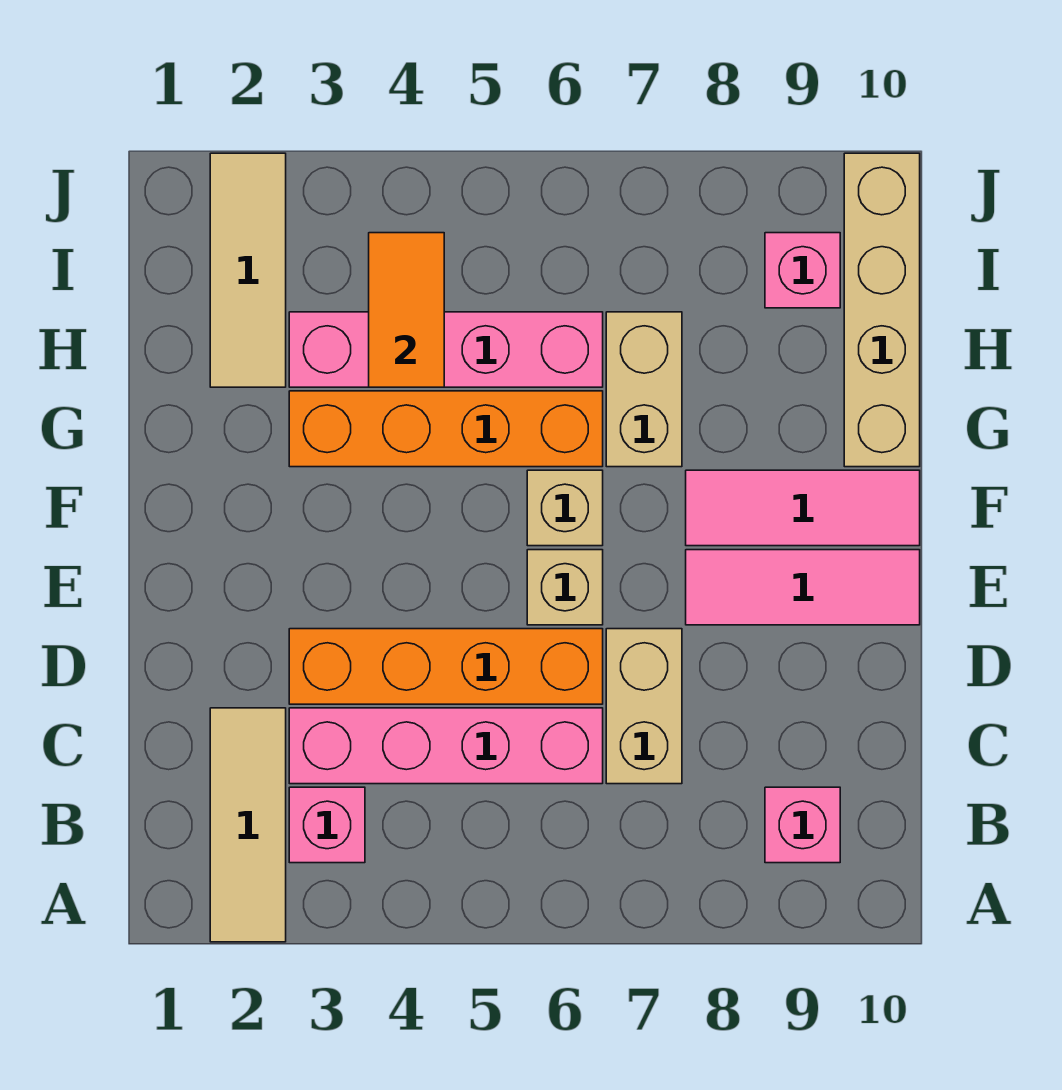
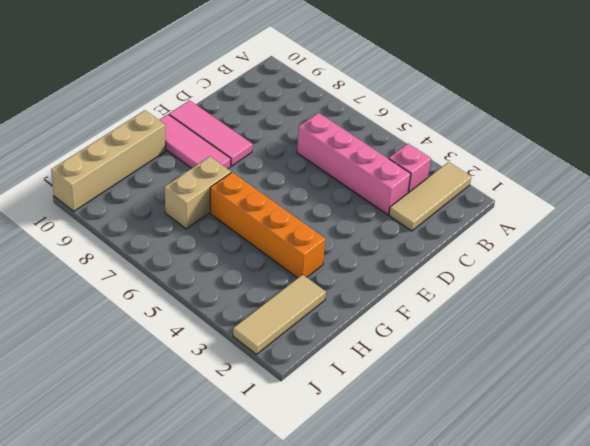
none -> pink 1x1 brick [765,787,840,863]
none -> tan 1x2 brick [606,629,682,784]
none -> orange 1x4 brick [289,629,603,704]

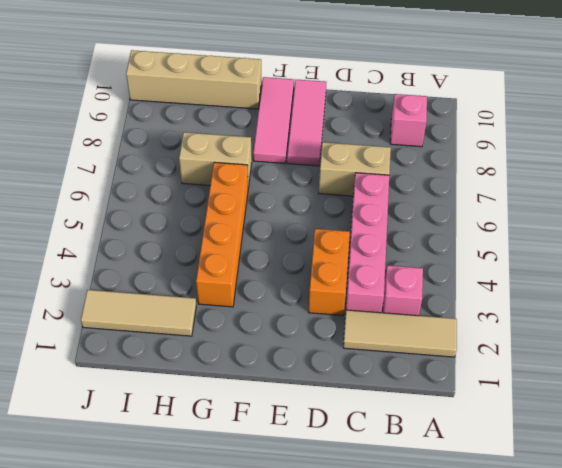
orange 1x2 brick [308,229,350,315] -> orange 1x4 brick [289,629,603,704]
none -> tan 1x1 brick [527,550,603,625]
none -> tan 1x1 brick [527,470,603,546]
none -> pink 1x4 brick [289,312,603,387]

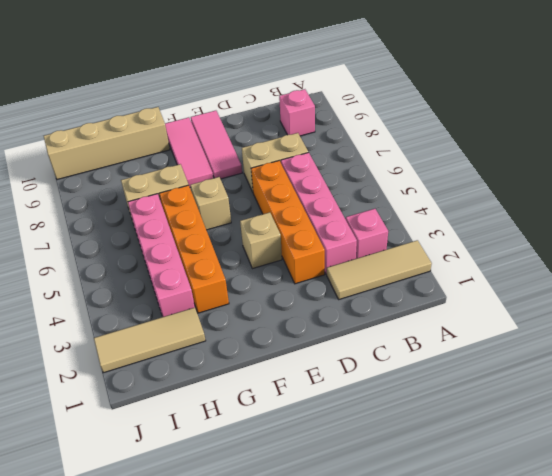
tan 1x1 brick [240,212,282,269] -> tan 1x1 brick moved to [527,550,603,625]
none -> pink 1x1 brick [765,233,840,308]
none -> orange 1x2 tile [369,233,444,387]

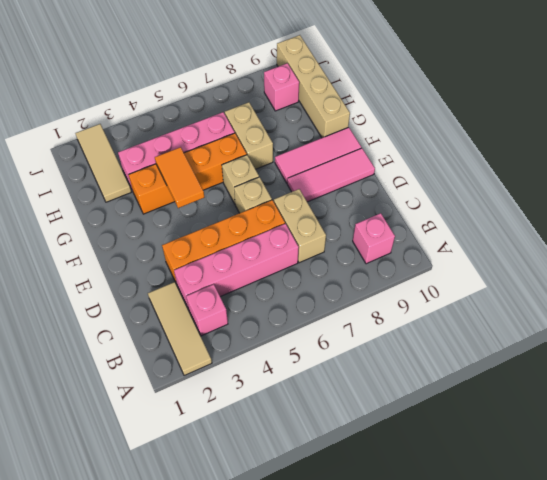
orange 1x2 tile [155,147,204,208] -> orange 1x2 tile moved to [369,233,444,387]

